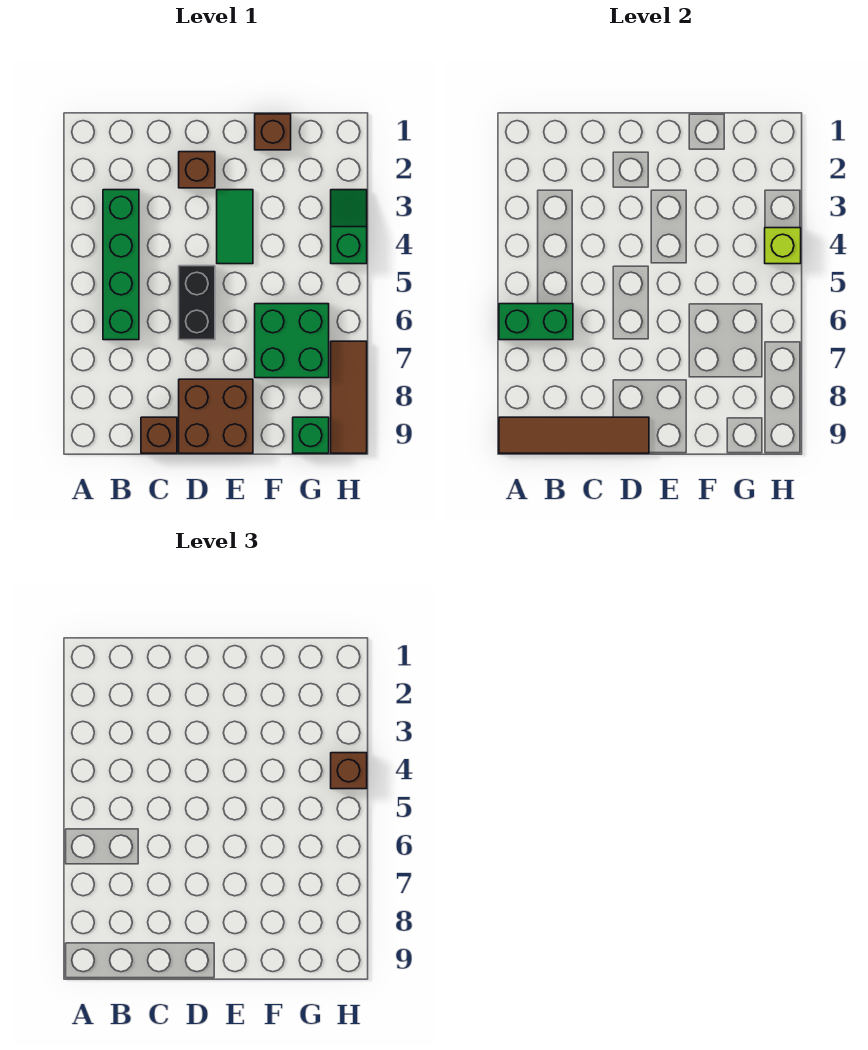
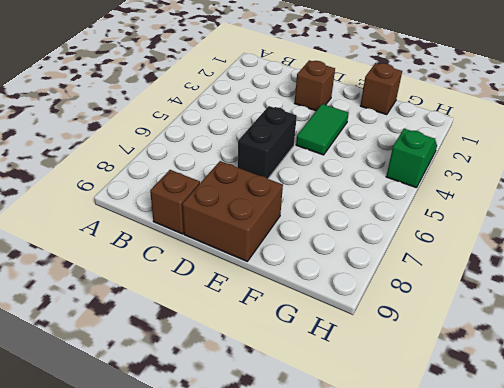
none -> green 1x4 brick [103,190,139,340]
none -> green 2x2 brick [255,304,329,378]
none -> green 1x1 brick [293,417,329,453]

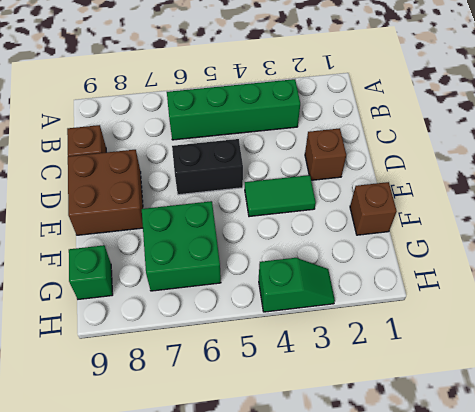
none -> brown 1x3 tile [331,341,367,453]
none -> green 1x2 brick [499,304,573,340]
none -> brown 1x4 tile [499,417,649,453]

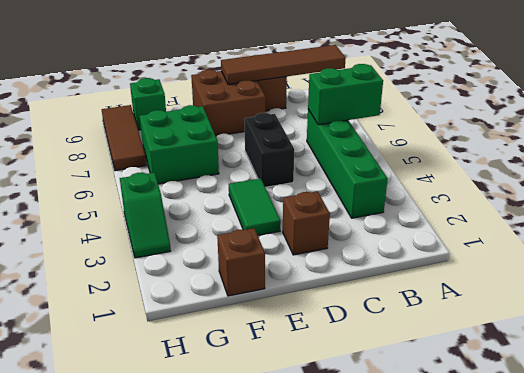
none -> lime 1x1 brick [765,228,801,264]
none -> brown 1x1 brick [331,753,367,789]

